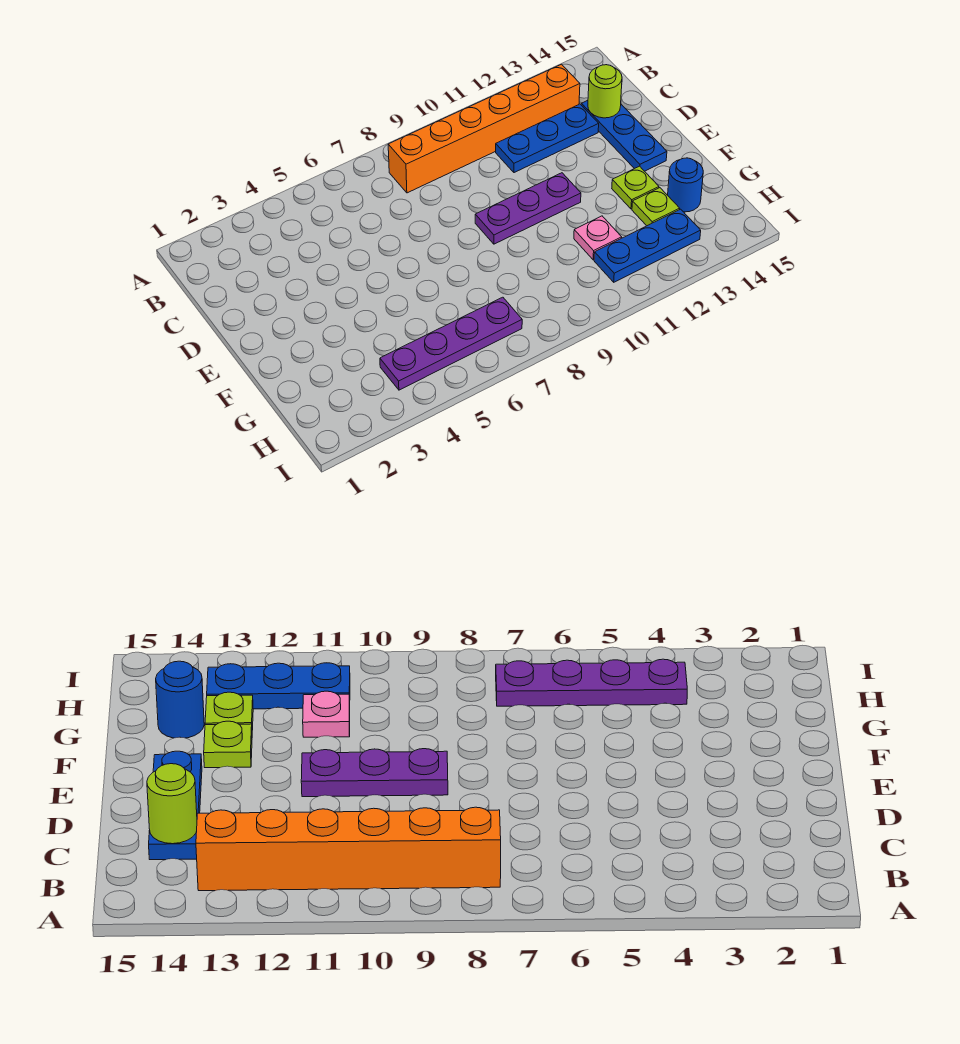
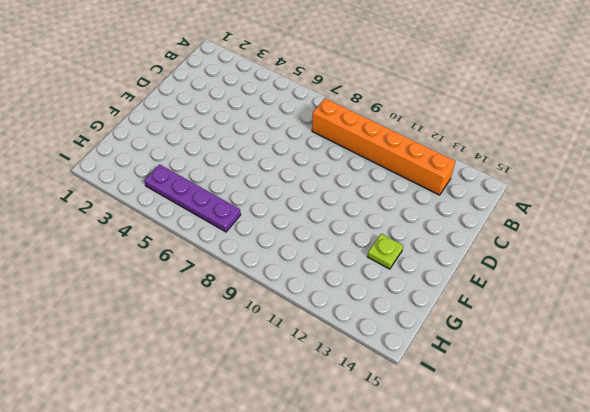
none -> blue 1x3 plate [496,104,599,173]
none -> blue 1x3 plate [581,101,667,171]

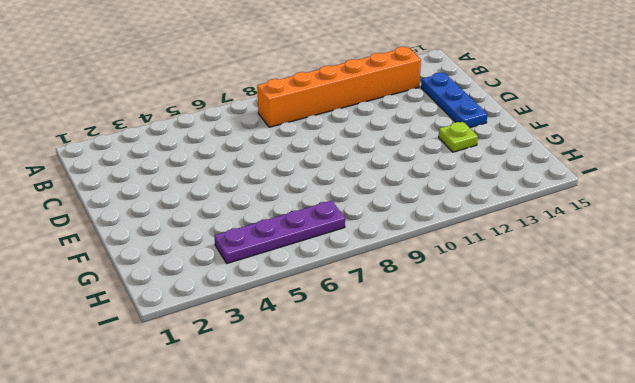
none -> blue 1x3 plate [496,104,599,173]
none -> purple 1x3 plate [475,173,581,244]

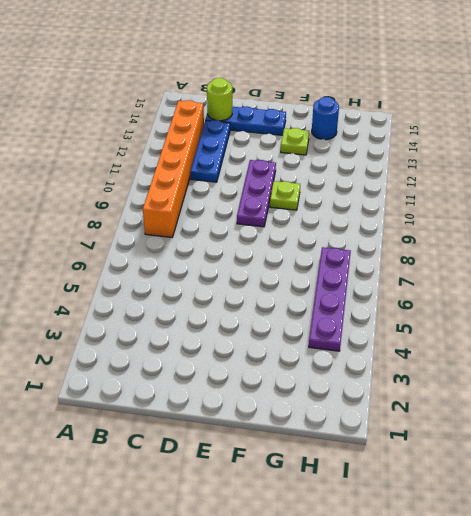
lime 1x1 plate [270,181,300,210] -> lime 1x1 plate moved to [632,188,680,226]
none -> pink 1x1 plate [574,216,622,260]
none -> blue 1x3 plate [594,209,701,282]

